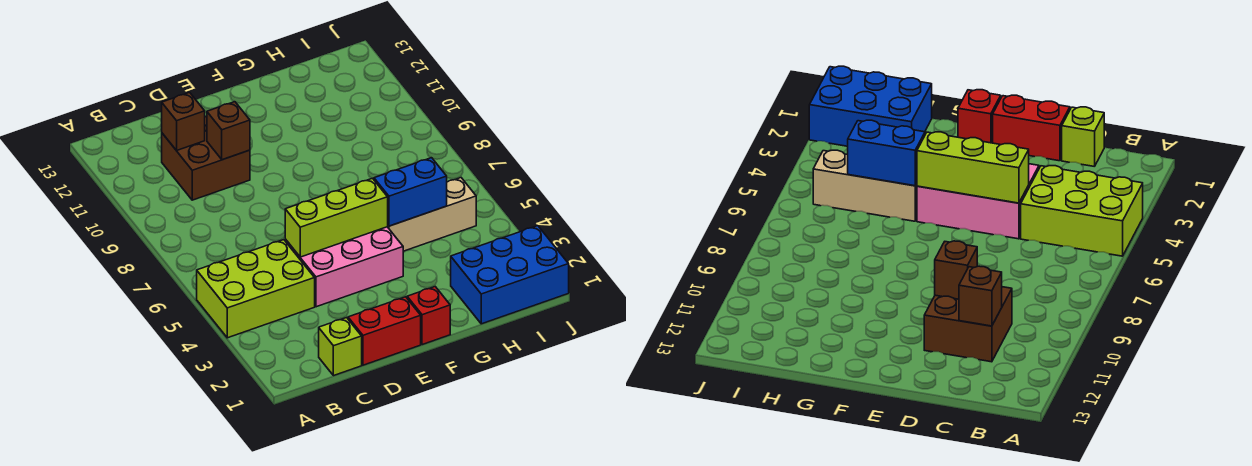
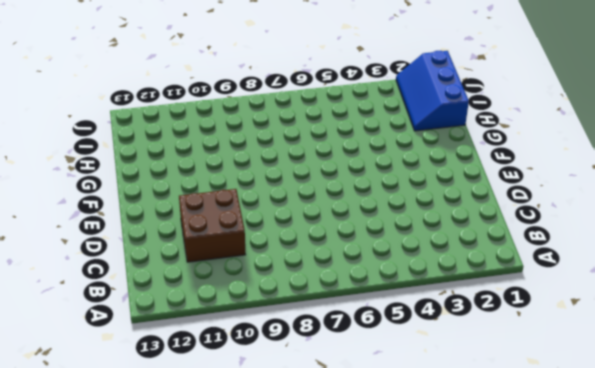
blue 2x3 slope [396,51,469,131] -> blue 2x3 brick [451,226,569,324]
none -> lime 2x3 brick [197,240,315,338]
none -> lime 1x1 brick [319,318,362,376]
none -> red 1x2 brick [348,297,421,365]

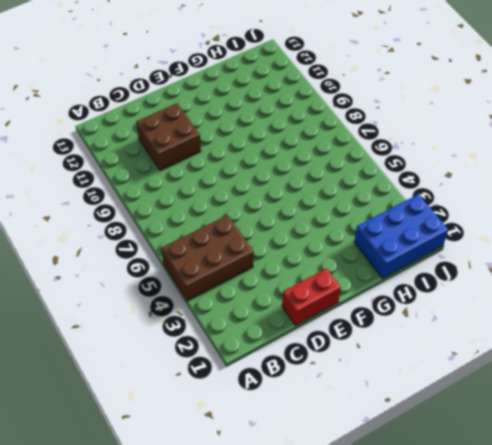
brown 2x3 brick [161,215,254,301] -> lime 2x3 brick [197,240,315,338]
none -> lime 1x1 brick [319,318,362,376]
none -> pink 2x3 brick [285,227,403,307]
none -> red 1x1 brick [407,287,450,345]

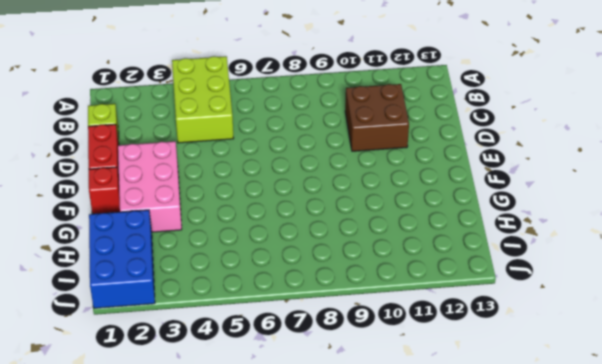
pink 2x3 brick [118,141,182,232] -> pink 2x3 brick moved to [285,227,403,307]
none -> tan 1x3 brick [388,178,476,251]
none -> brown 1x1 brick [162,92,205,151]
none -> lime 1x3 brick [285,178,388,257]

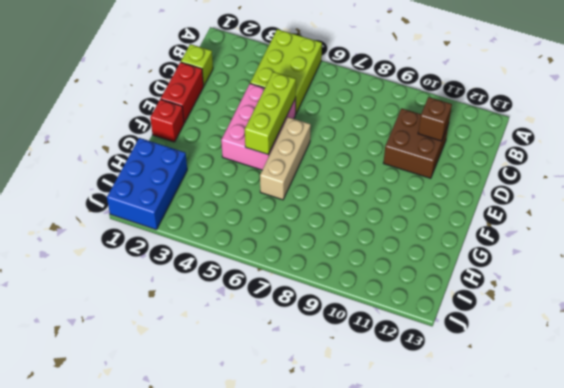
tan 1x3 brick [260,117,311,200] -> tan 1x3 brick moved to [388,178,476,251]
none -> brown 1x1 brick [207,102,250,160]
none -> blue 1x2 brick [374,158,447,226]

